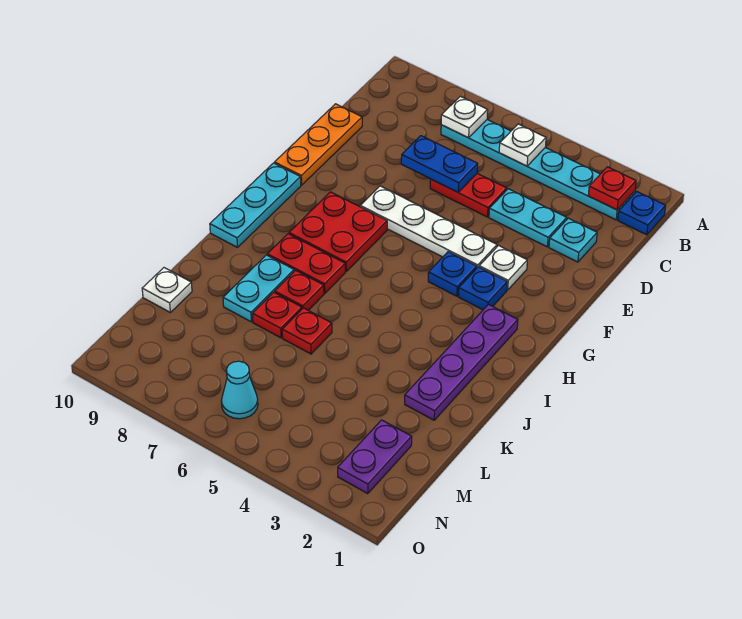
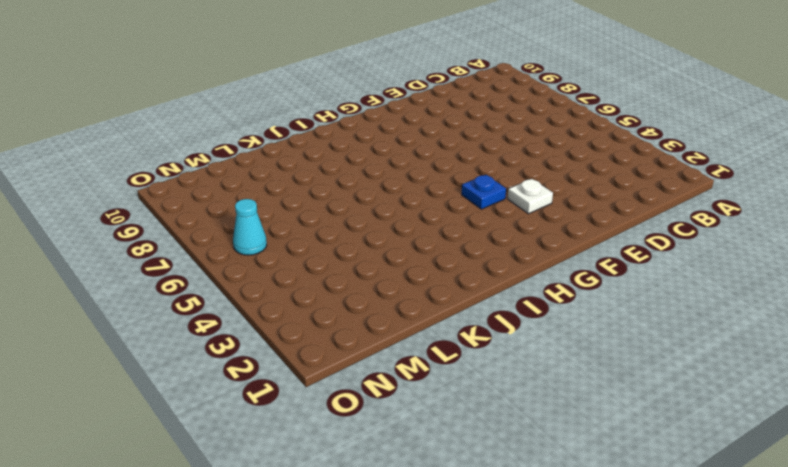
none -> blue 1x1 plate [618,192,666,235]
none -> cyan 1x6 plate [441,120,635,220]
none -> cyan 1x1 plate [549,218,597,262]

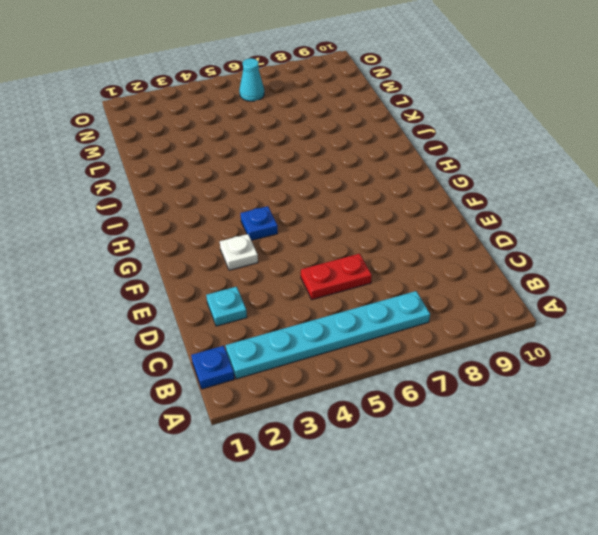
none -> cyan 1x2 plate [489,189,567,247]
none -> orange 1x3 plate [274,104,362,185]
none -> white 1x4 plate [360,186,497,268]

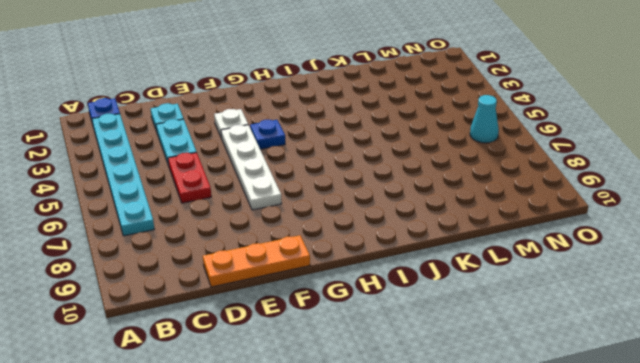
none -> blue 1x1 plate [458,267,507,310]
none -> red 2x2 plate [289,192,387,271]
none -> cyan 1x3 plate [210,163,301,247]

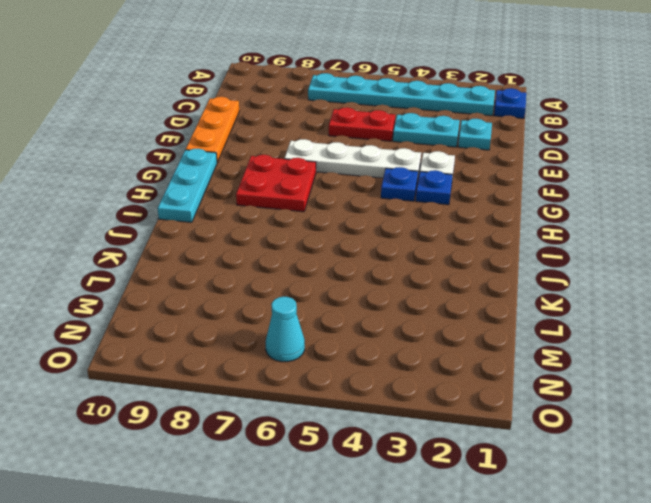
none -> purple 1x4 plate [405,305,518,420]
none -> red 1x2 plate [267,234,345,293]
none -> red 1x1 plate [275,270,324,310]

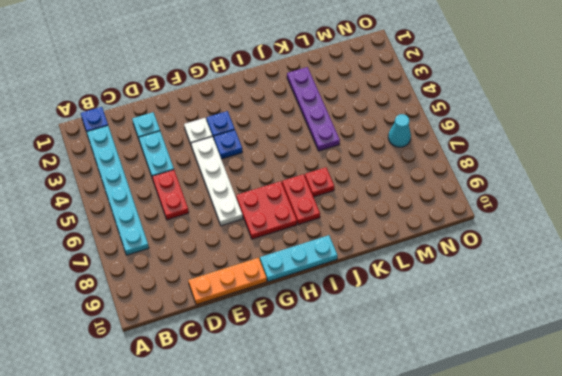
purple 1x4 plate [287,67,340,151] -> purple 1x4 plate turned to [405,305,518,420]
none -> cyan 1x2 plate [223,255,294,322]
none -> red 1x1 plate [282,308,332,354]
none -> red 1x1 plate [253,292,302,338]

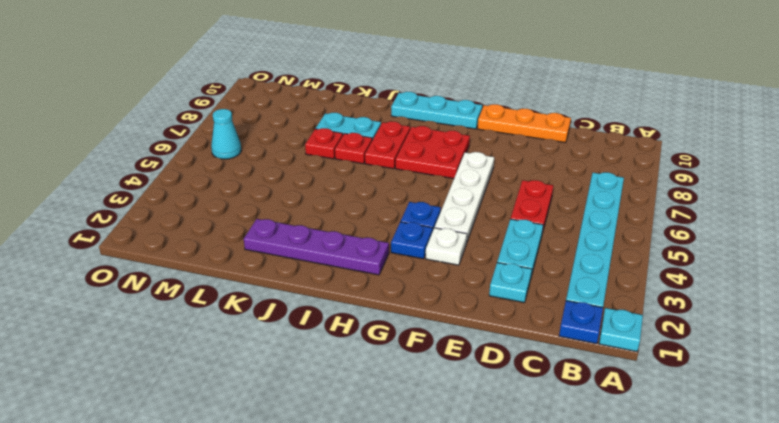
cyan 1x1 plate [599,308,643,352] -> none
none -> red 1x1 plate [282,308,332,354]
none -> white 1x1 plate [142,268,192,312]
none -> purple 1x2 plate [338,420,412,494]

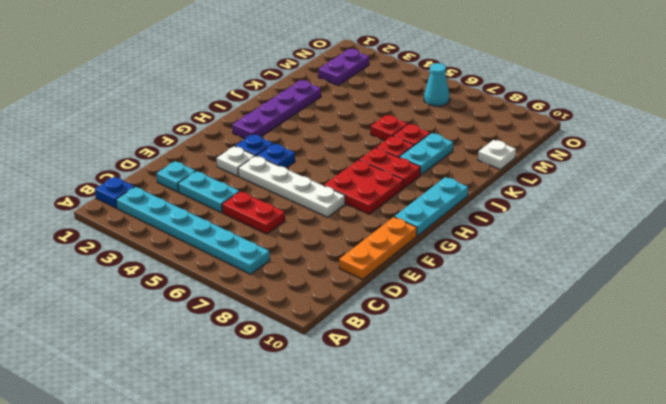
none -> red 1x1 plate [588,167,636,210]
none -> white 1x1 plate [499,124,546,166]
none -> white 1x1 plate [441,96,488,138]

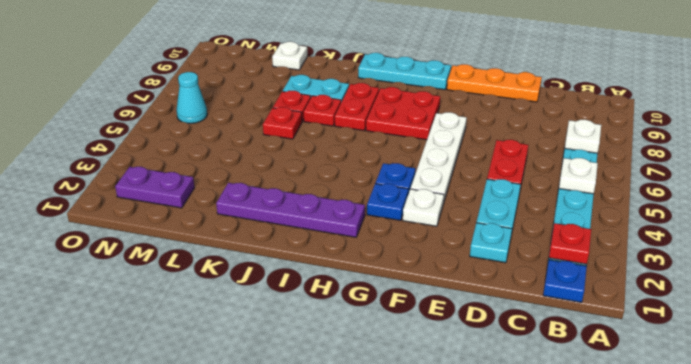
none -> blue 1x2 plate [401,136,478,192]

